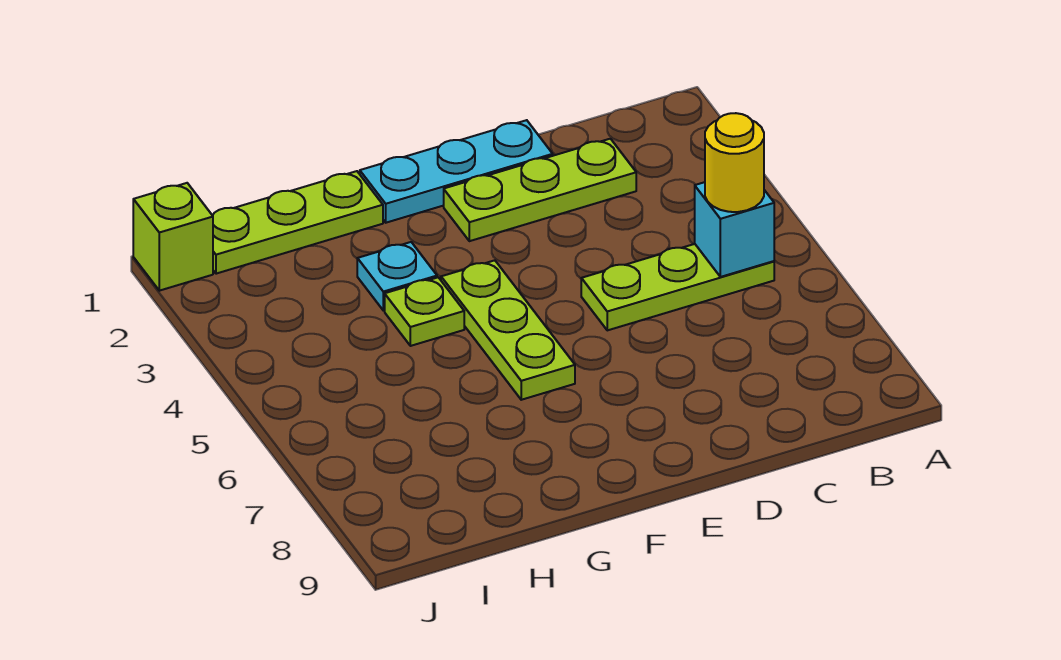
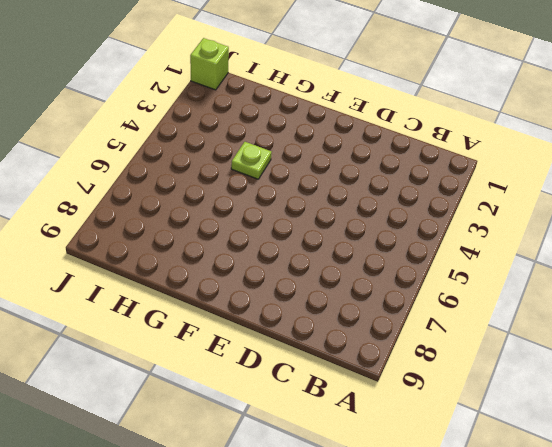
none -> lime 1x3 plate [581,244,774,330]
none -> lime 1x3 plate [444,139,636,241]

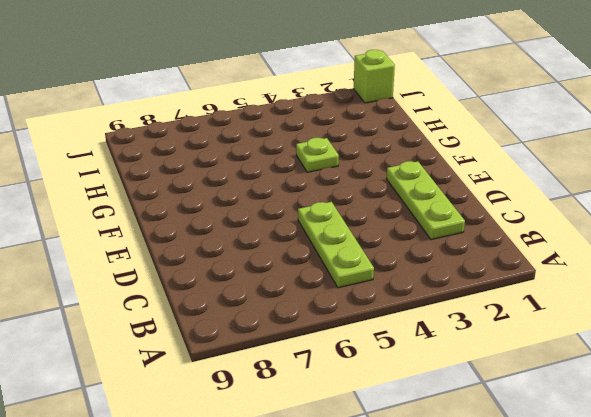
none -> cyan 1x3 plate [360,120,553,223]
none -> lime 1x3 plate [441,260,575,400]

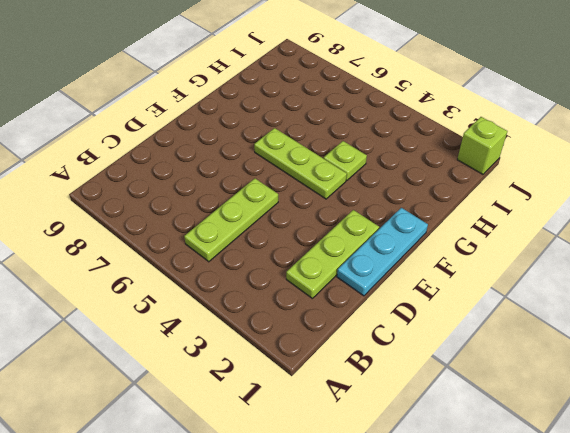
none -> lime 1x3 plate [212,171,383,274]
none -> cyan 1x1 plate [357,242,437,311]

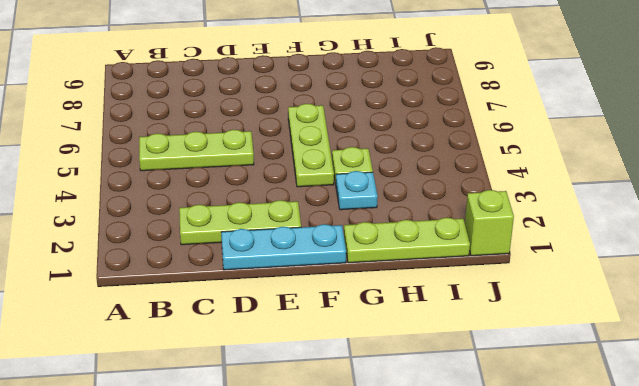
none -> cyan 1x1 brick [695,182,774,277]
none -> yellow 1x1 round brick [705,113,764,212]

